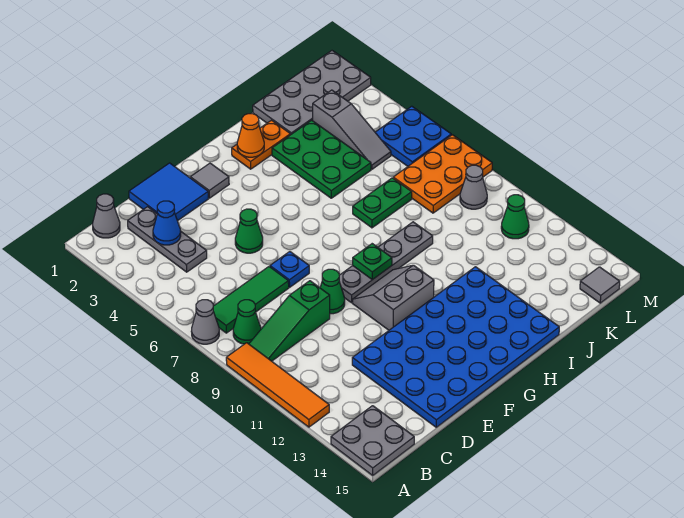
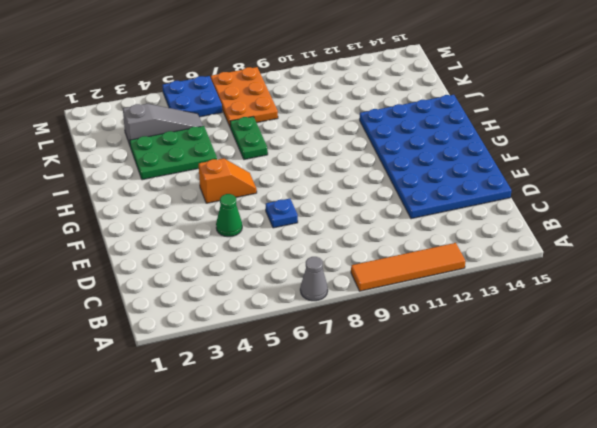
orange 1x2 slope [199,158,257,203] -> none
none -> grey 2x2 plate [331,406,414,475]
none -> grey 1x1 cone [93,194,120,238]
none -> green 1x3 tile [213,267,289,333]

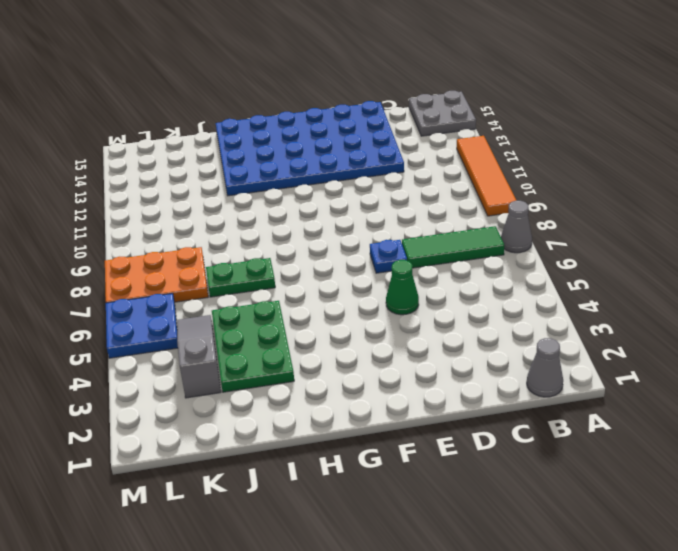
none -> green 1x1 cone [233,300,261,344]
none -> green 1x3 slope [249,281,330,361]
none -> grey 1x3 plate [128,207,207,272]

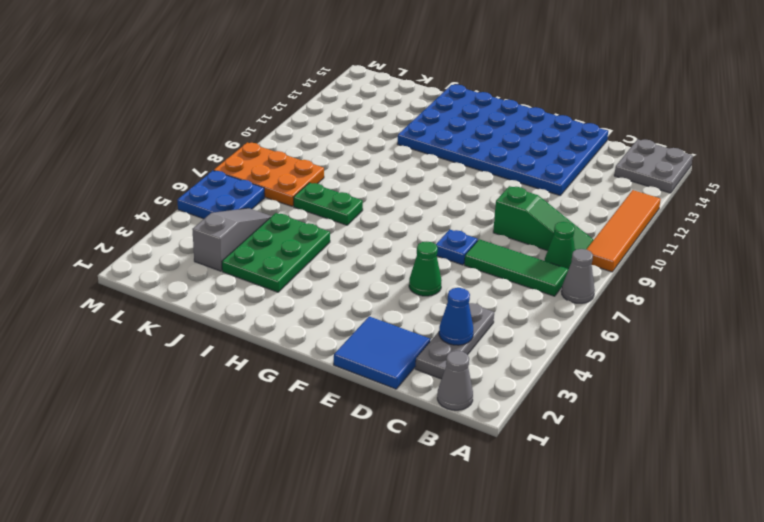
none -> green 1x1 cone [320,269,345,314]
none -> grey 1x1 tile [190,163,229,198]
none -> grey 1x4 plate [339,222,433,303]

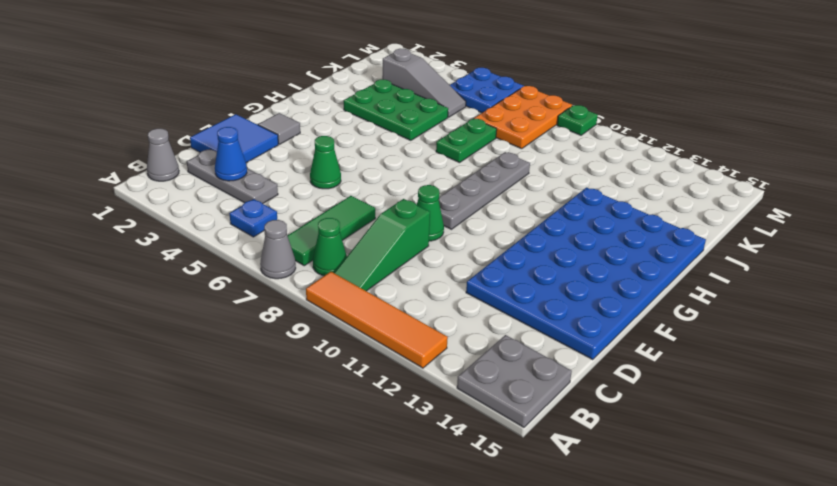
blue 1x1 plate [229,199,277,237] -> blue 1x1 plate moved to [270,252,309,287]
green 1x1 plate [557,105,598,135] -> green 1x1 plate moved to [353,244,392,280]
none -> grey 2x2 slope [353,265,434,330]
none -> orange 1x2 plate [232,120,290,169]
none -> grey 2x4 plate [253,51,371,135]

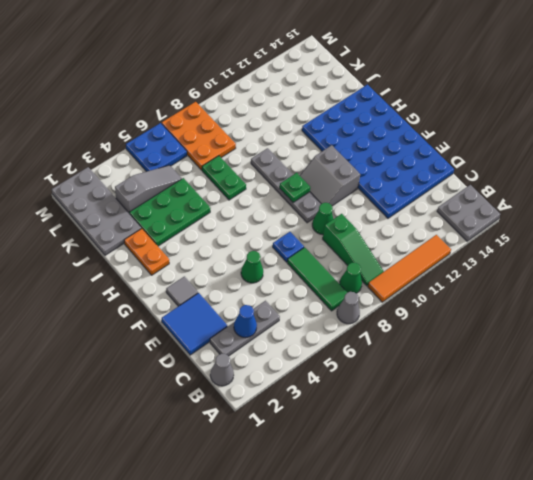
none -> grey 1x1 cone [460,165,487,209]
none -> green 1x1 cone [501,195,529,239]
none -> grey 1x1 tile [580,267,620,303]

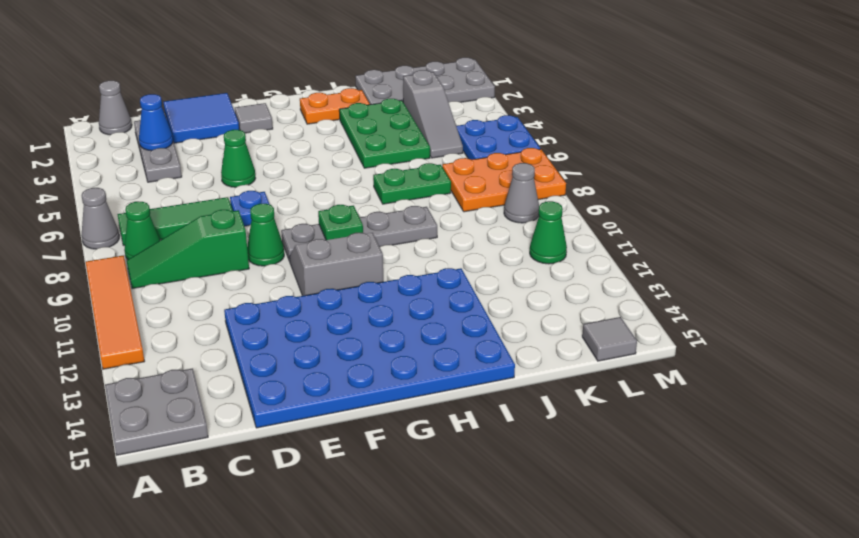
none -> orange 1x1 cone [237,114,264,157]

